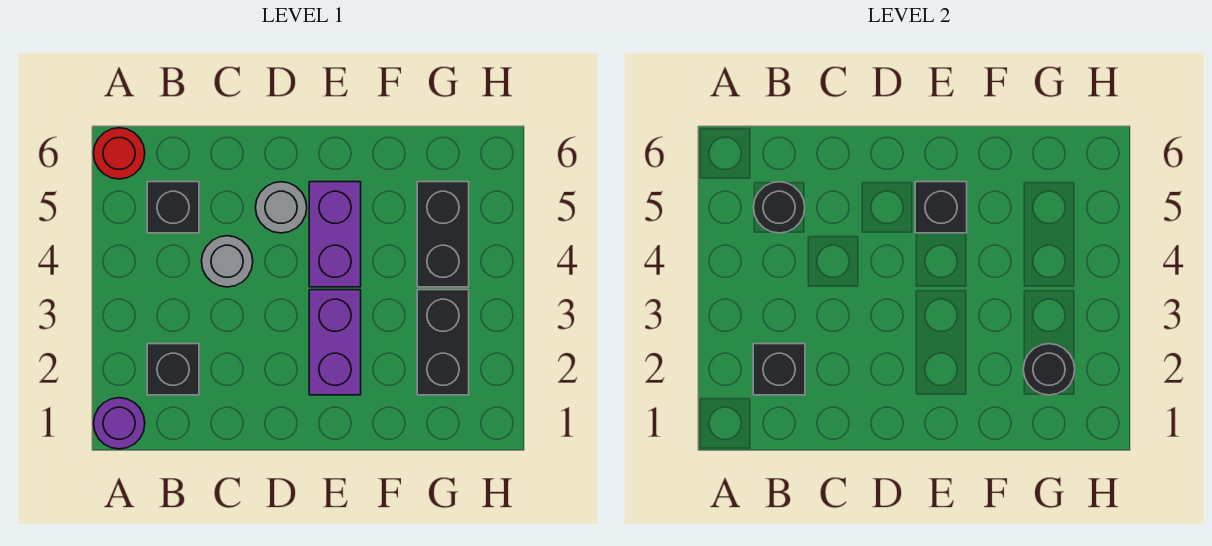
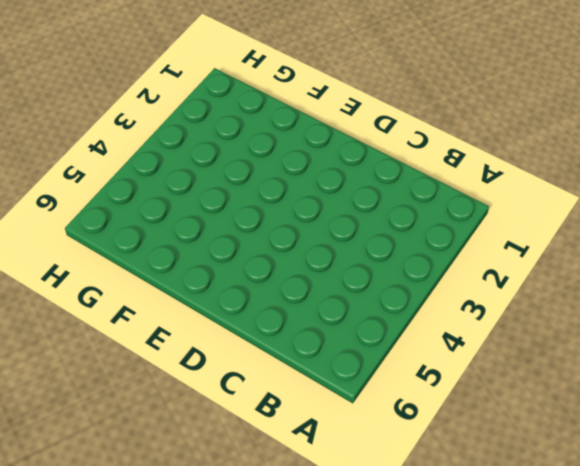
none -> purple 1x1 round brick [94,398,145,449]
none -> red 1x1 round brick [94,128,145,179]
none -> black 1x1 brick [147,344,199,395]

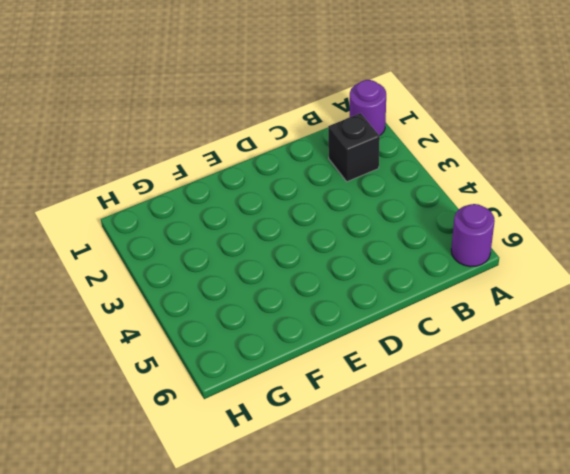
purple 1x1 round brick [451,204,495,267] -> red 1x1 round brick [94,128,145,179]
none -> black 1x1 brick [147,182,199,233]
none -> grey 1x1 round brick [201,236,253,287]
none -> grey 1x1 round brick [255,182,307,233]

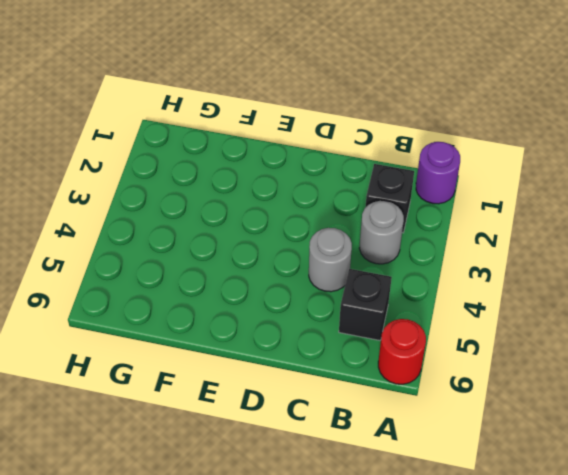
grey 1x1 round brick [359,201,404,264] -> grey 1x1 round brick moved to [255,182,307,233]
none -> purple 1x2 brick [309,290,361,395]
none -> purple 1x2 brick [309,182,361,287]
none -> black 1x2 brick [417,290,469,395]

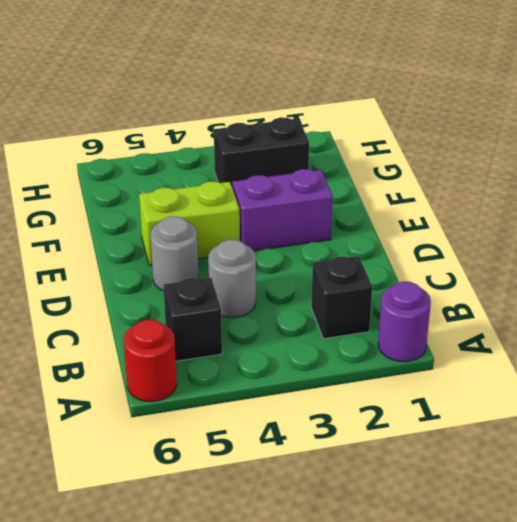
lime 1x2 brick [139,181,240,266] -> purple 1x2 brick [309,182,361,287]
none -> black 1x2 brick [417,182,469,287]
none -> black 1x1 brick [753,344,805,395]
none -> black 1x1 round brick [754,182,805,233]

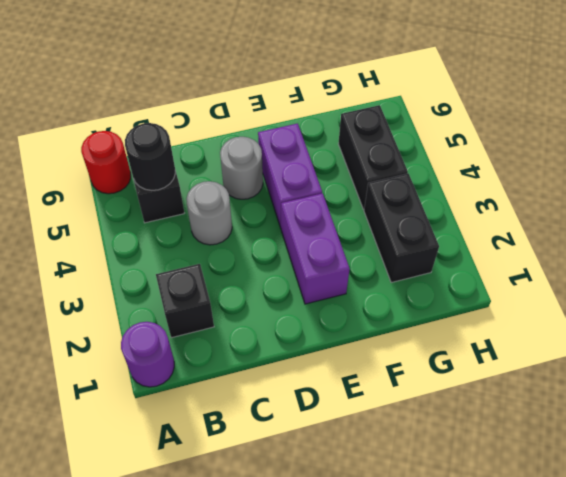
none -> black 1x1 brick [753,344,805,395]
none -> black 1x1 brick [915,182,967,233]
none -> black 1x1 round brick [1023,344,1075,395]

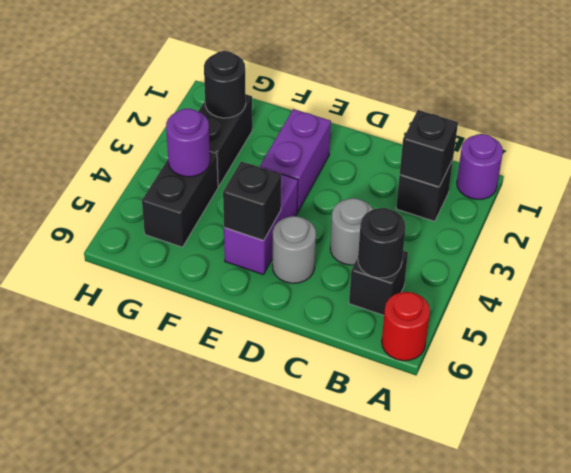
purple 1x1 round brick [166,109,210,177] -> none

